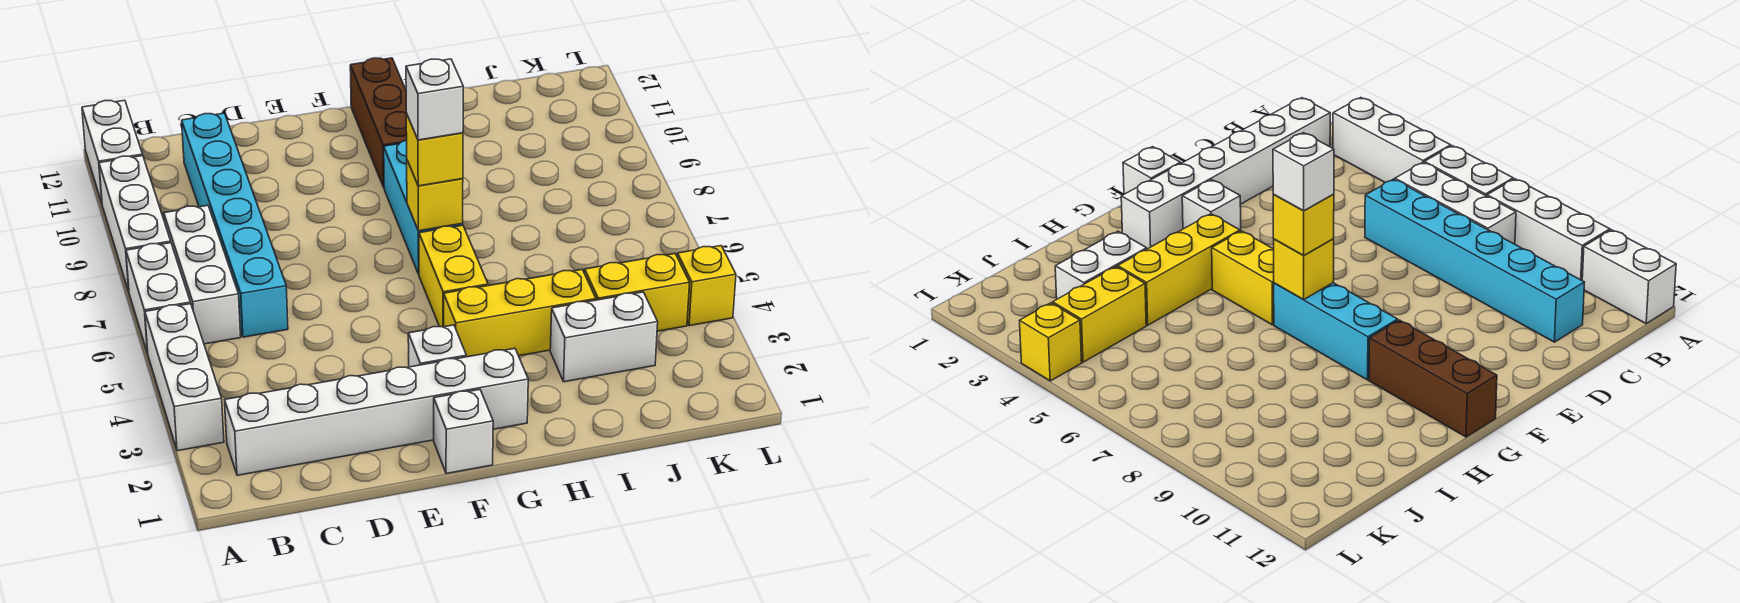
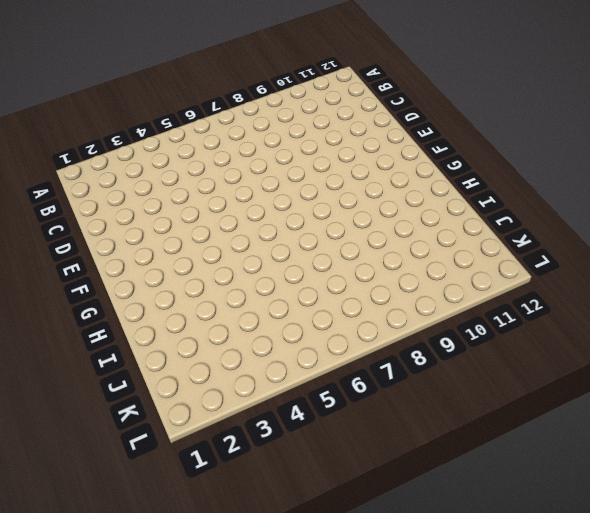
none -> white 1x3 brick [145,304,224,451]
none -> white 1x2 brick [126,243,190,353]
none -> white 1x3 brick [99,156,171,291]

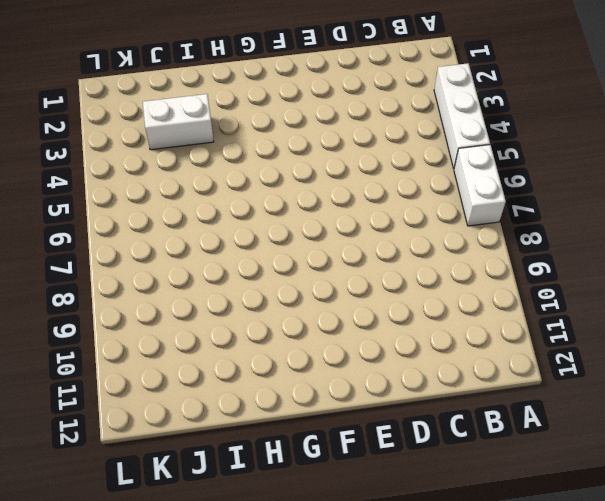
none -> white 1x3 brick [99,156,171,291]
none -> white 1x2 brick [82,100,143,203]
none -> white 1x6 brick [225,348,528,475]

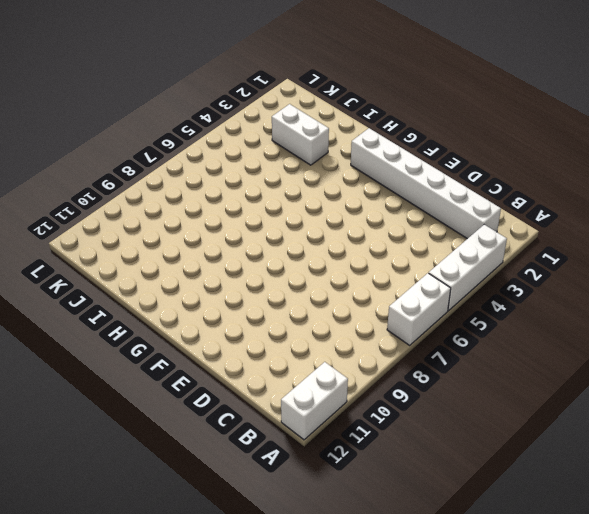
none -> white 1x3 brick [99,156,171,291]
none -> white 1x3 brick [164,205,241,344]
none -> cyan 1x6 brick [182,113,288,337]

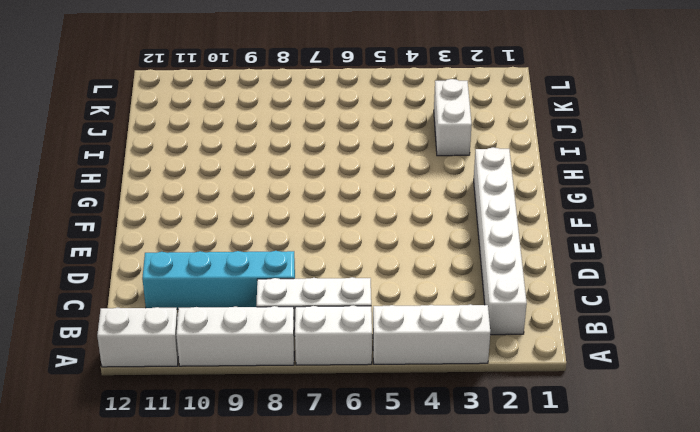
cyan 1x4 brick [142,251,295,309] -> cyan 1x6 brick [182,113,288,337]
none -> white 1x1 brick [434,390,493,474]
none -> white 1x1 brick [408,325,466,367]
none -> yellow 1x3 brick [444,270,596,357]

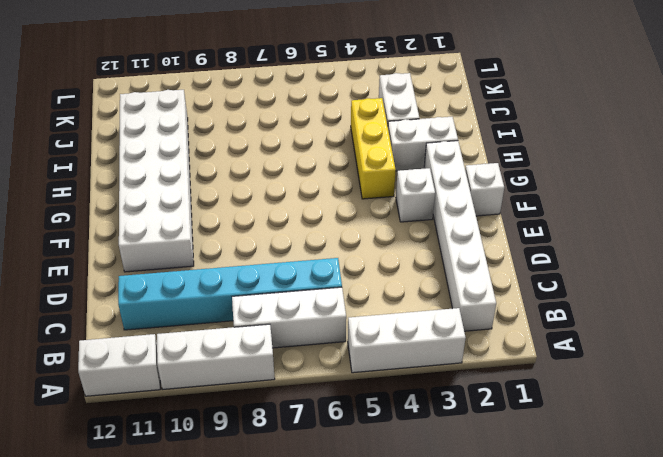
white 2x6 brick [119,90,194,272] -> brown 1x3 brick [350,58,407,187]
white 1x2 brick [388,117,458,171] -> white 1x2 brick moved to [126,243,190,353]
none -> yellow 1x2 brick [419,225,488,327]
none -> cyan 1x3 brick [384,140,463,274]
none -> yellow 1x2 brick [585,254,690,331]

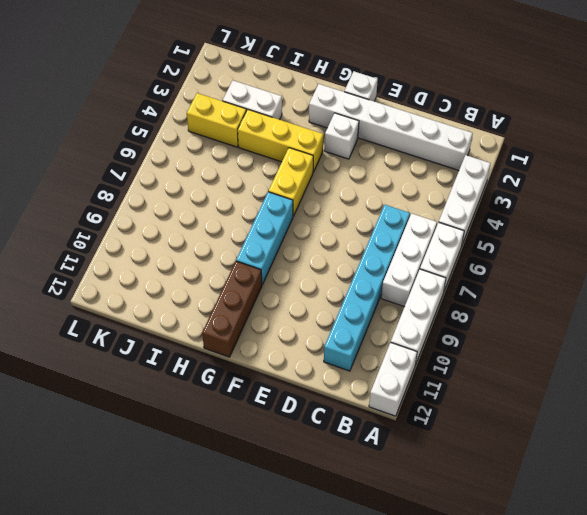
none -> yellow 1x1 brick [677,246,736,326]
none -> yellow 1x1 brick [407,160,463,231]
none -> yellow 1x1 brick [406,113,463,186]

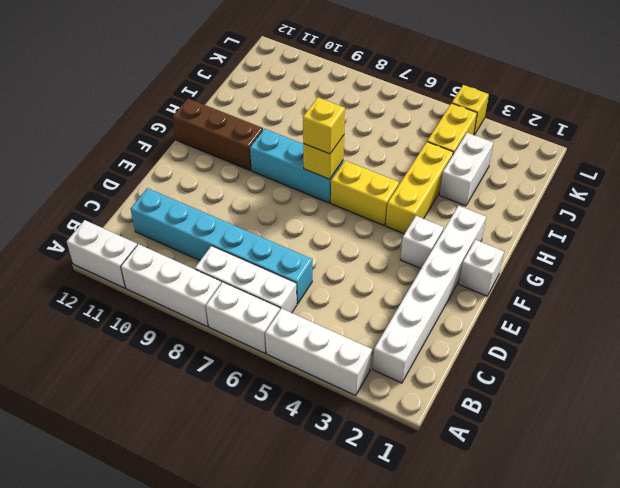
none -> white 1x1 brick [406,59,463,140]

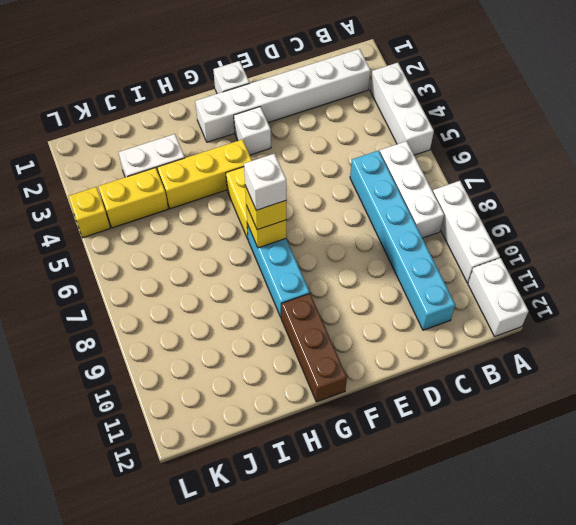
none -> white 1x2 brick [126,243,190,353]

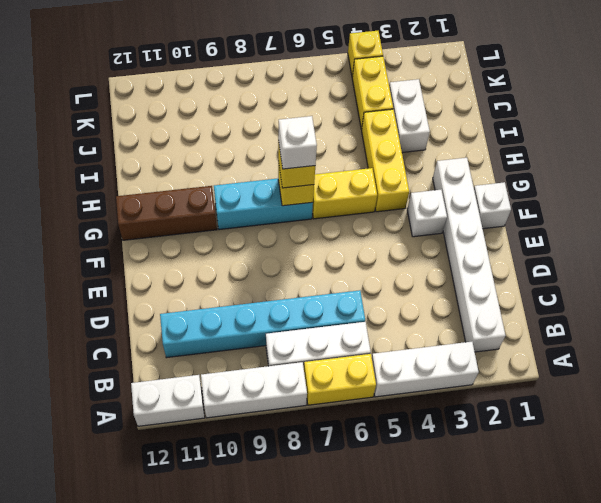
yellow 1x2 brick [304,354,376,405] -> white 1x2 brick [126,243,190,353]

